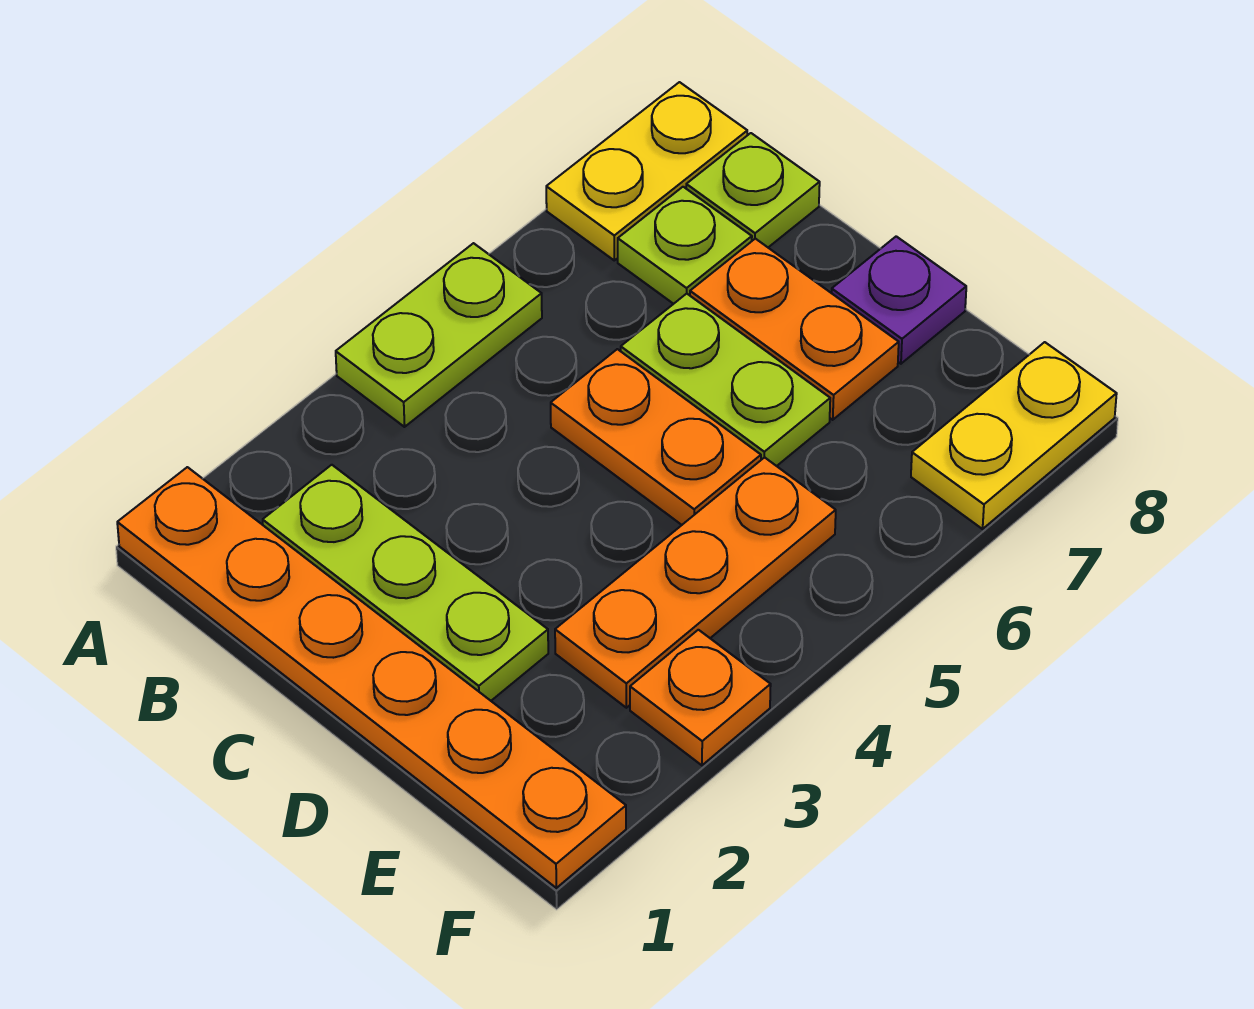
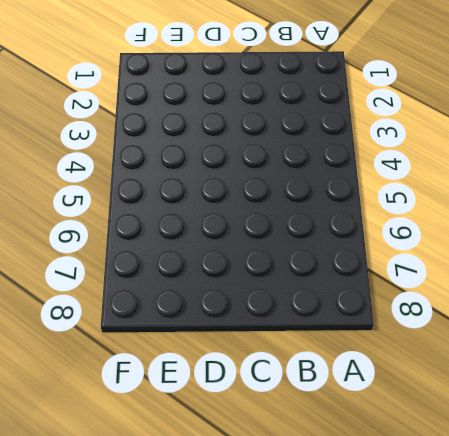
none -> orange 1x6 plate [117,467,626,888]
none -> lime 1x2 plate [336,243,542,427]
none -> yellow 1x2 plate [546,82,747,260]

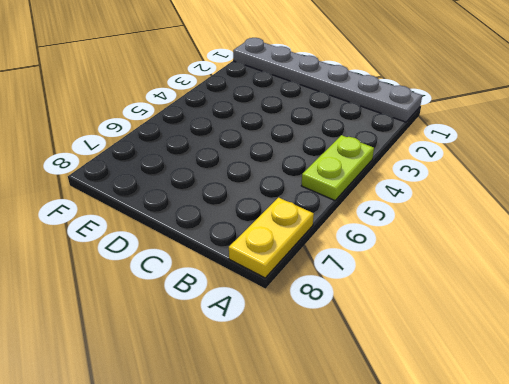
grey 1x6 plate [233,38,422,122] -> orange 1x6 plate [117,467,626,888]
none -> lime 1x3 plate [263,465,548,701]
none -> lime 1x1 plate [618,187,752,304]
none -> lime 1x1 plate [686,133,820,247]

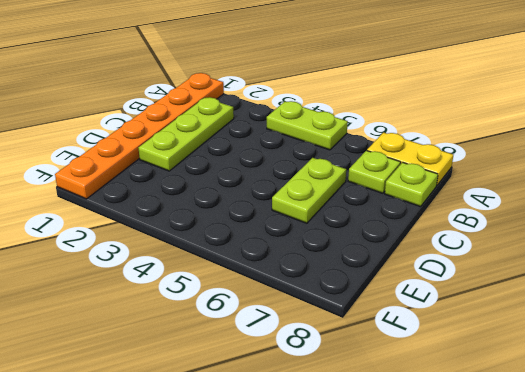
none -> orange 1x2 plate [551,349,761,525]
none -> orange 1x2 plate [690,239,899,420]
none -> purple 1x1 plate [832,236,966,364]

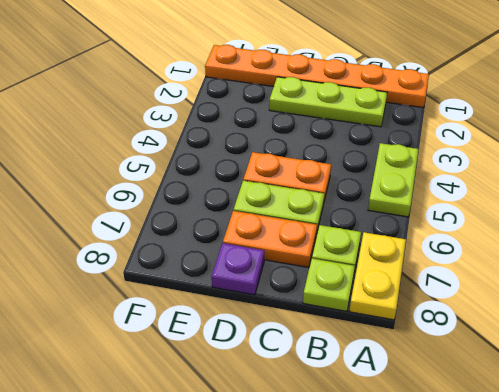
none -> orange 1x3 plate [555,457,836,708]
none -> orange 1x1 plate [630,630,771,765]
none -> yellow 1x2 plate [911,342,1117,529]

